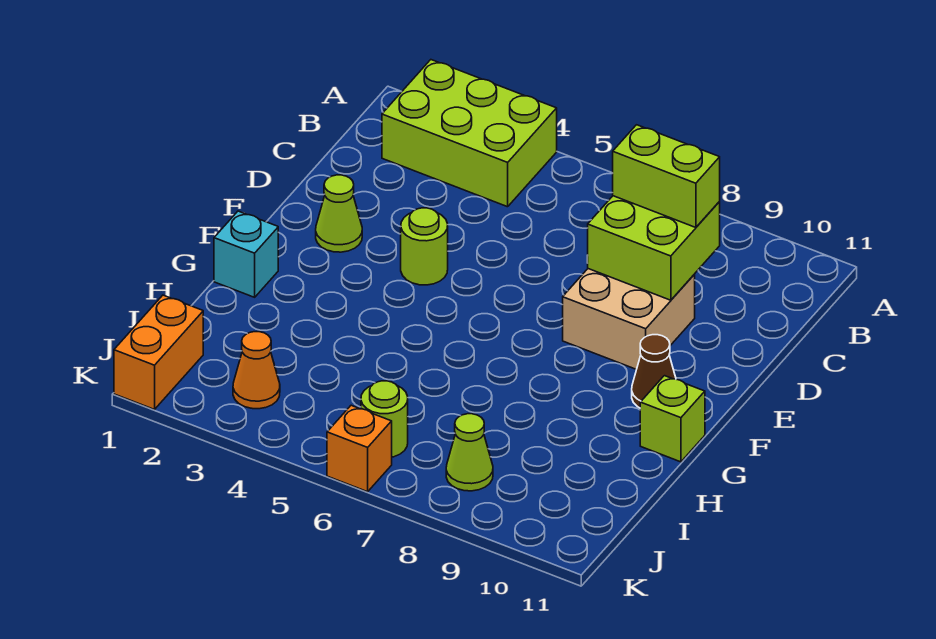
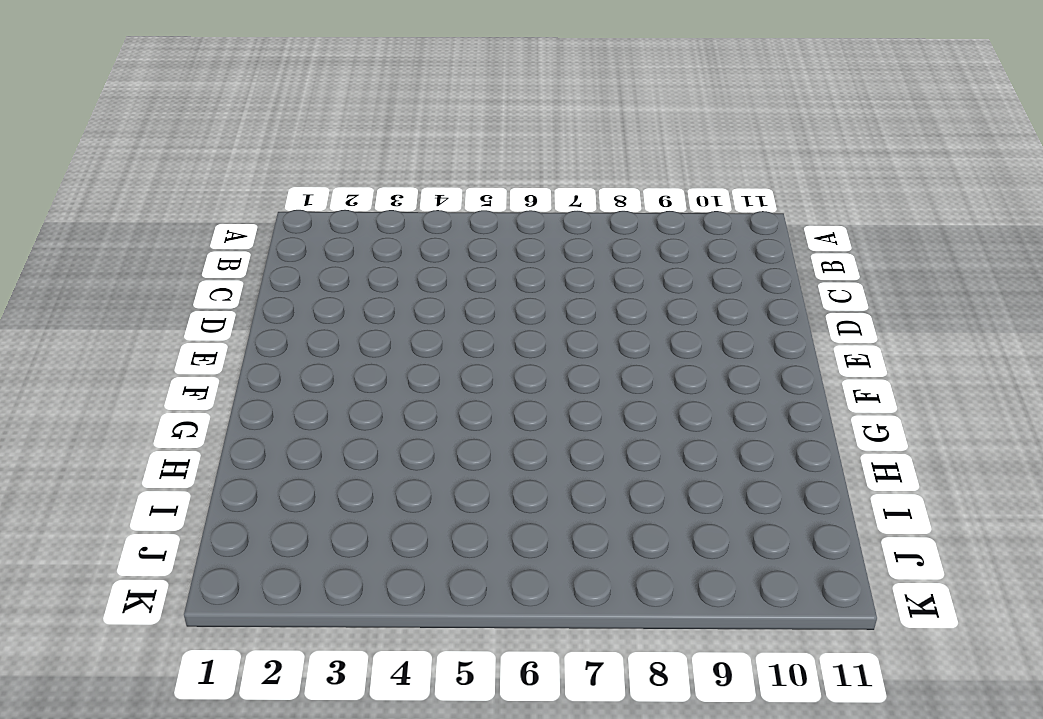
none -> lime 2x3 brick [382,60,557,207]
none -> tan 2x2 brick [563,269,695,369]
none -> lime 1x1 cone [316,175,362,252]

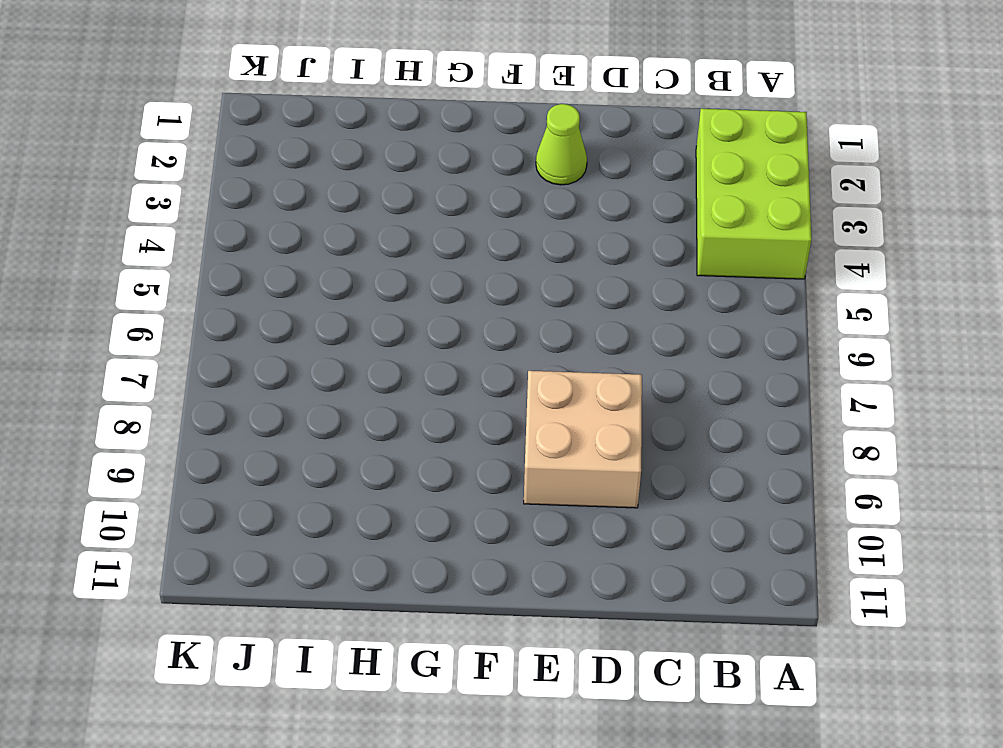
none -> lime 1x1 round brick [401,208,448,285]
none -> brown 1x1 cone [632,335,676,408]
none -> cyan 1x1 brick [214,211,278,297]

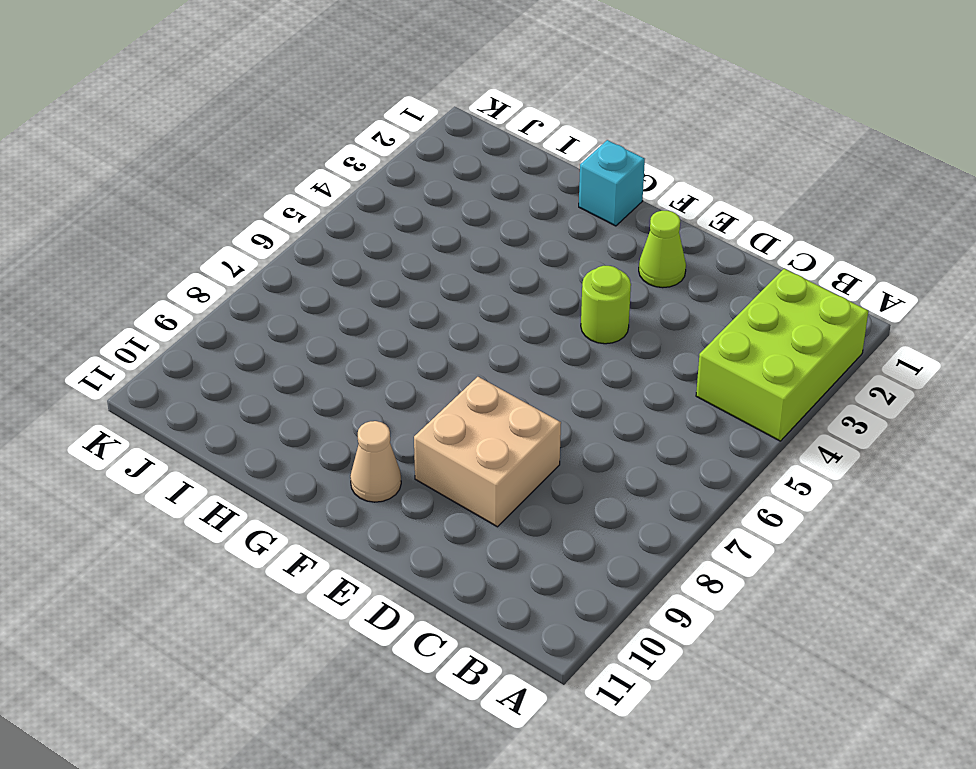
tan 1x1 cone [350,421,401,502] -> brown 1x1 cone [632,335,676,408]
none -> lime 1x1 brick [640,376,705,462]
none -> orange 1x2 brick [114,295,203,409]
none -> orange 1x1 cone [233,332,280,409]

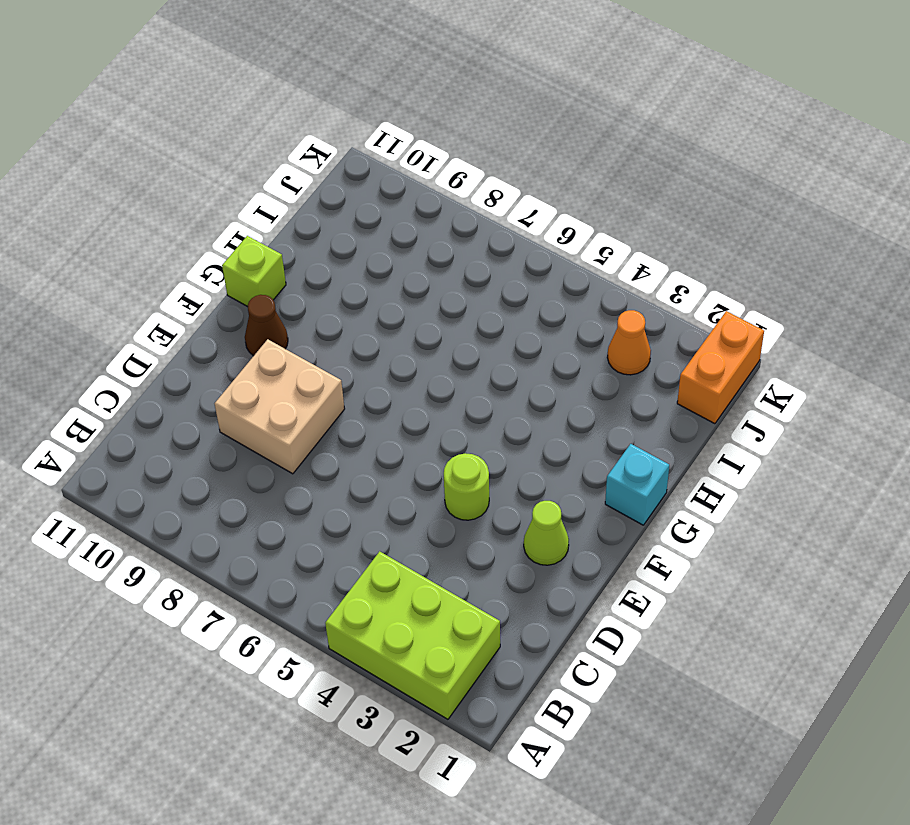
none -> lime 1x1 round brick [361,381,408,457]
none -> lime 1x1 cone [446,414,493,491]
none -> orange 1x1 brick [327,405,392,492]

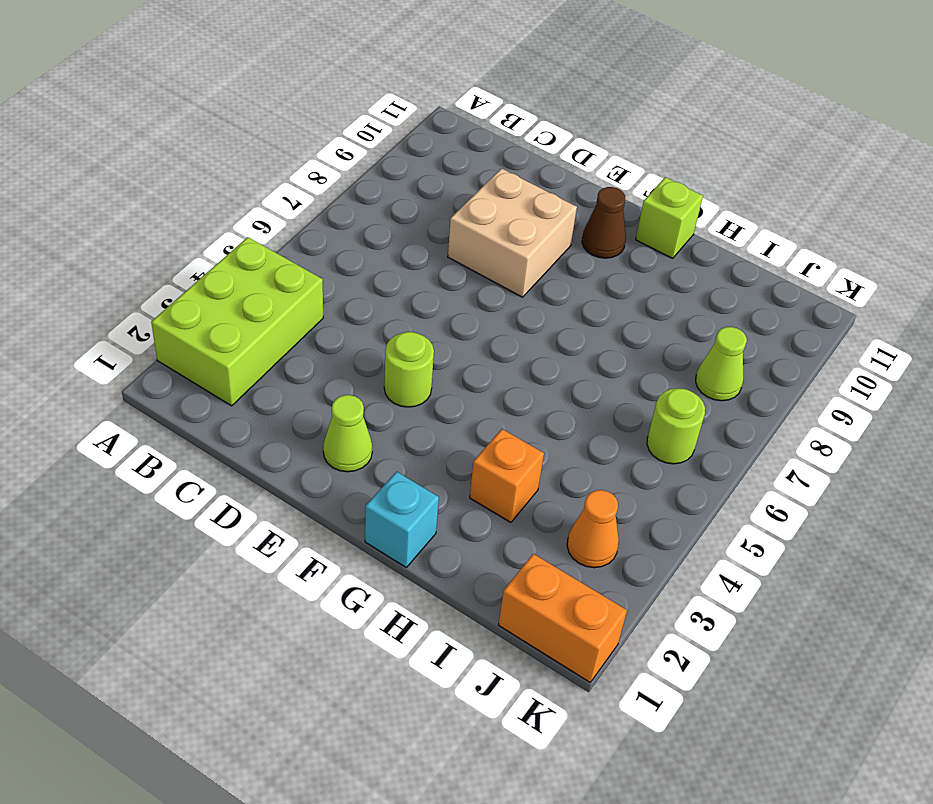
orange 1x1 brick [470,429,544,522] -> orange 1x1 brick moved to [327,405,392,492]
none -> lime 2x2 brick [588,196,720,300]
none -> lime 1x2 brick [613,125,720,228]

